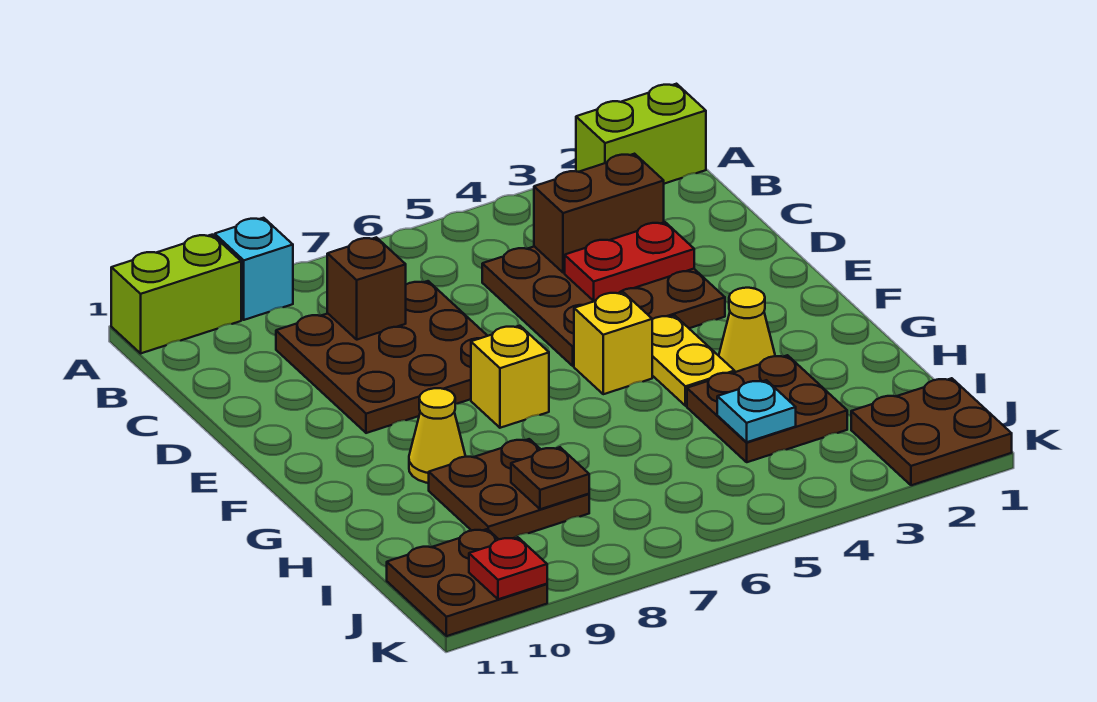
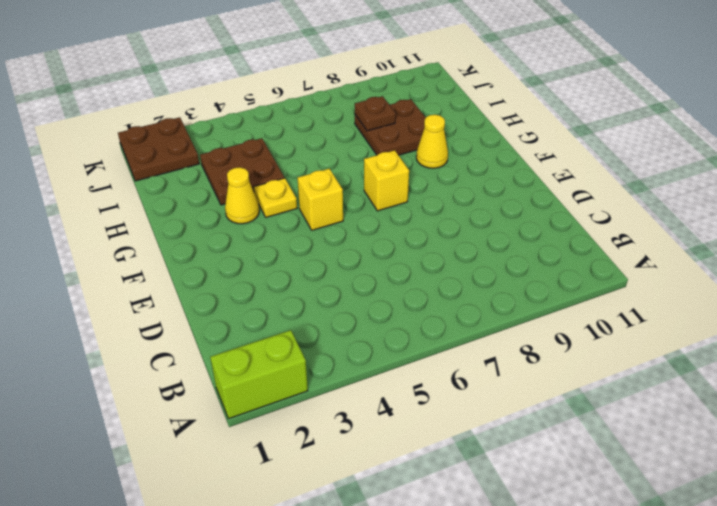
yellow 1x1 plate [254,178,297,217] -> yellow 1x2 plate [652,315,735,406]
none -> cyan 1x1 brick [215,218,293,320]
none -> lime 1x2 brick [111,235,241,353]
none -> brown 3x3 plate [482,246,725,366]

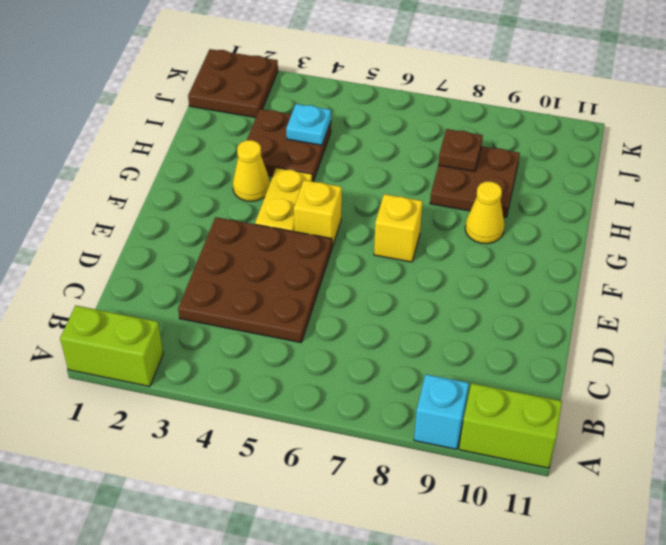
none -> brown 3x3 plate [276,281,487,433]
none -> brown 2x2 plate [387,529,547,636]
none -> brown 1x2 brick [534,154,664,273]

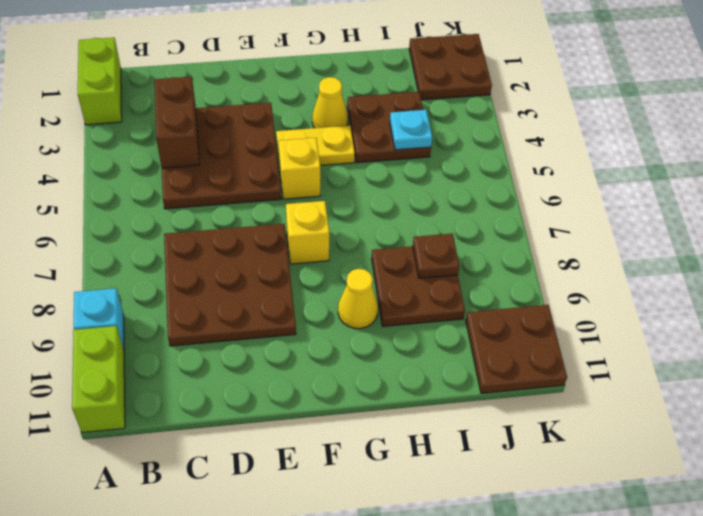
none -> brown 1x1 brick [327,237,406,340]
none -> red 1x2 plate [565,222,694,301]
none -> red 1x1 plate [469,537,547,599]

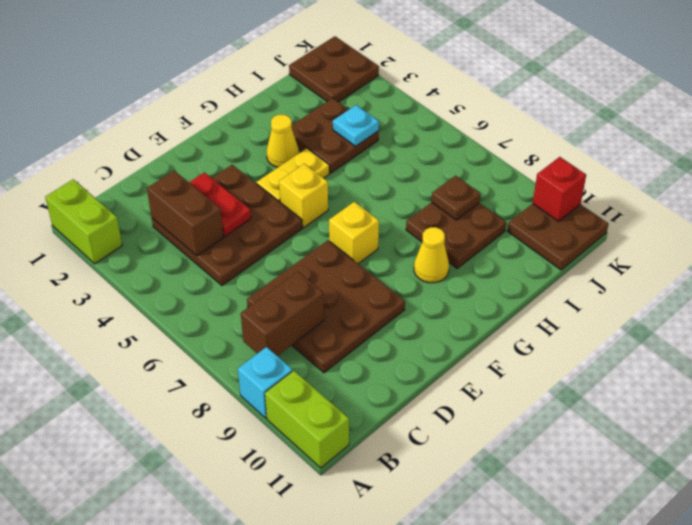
brown 1x2 brick [241,272,324,356] -> brown 1x1 brick [327,237,406,340]
red 1x1 brick [533,157,586,221] -> red 1x1 plate [469,537,547,599]

